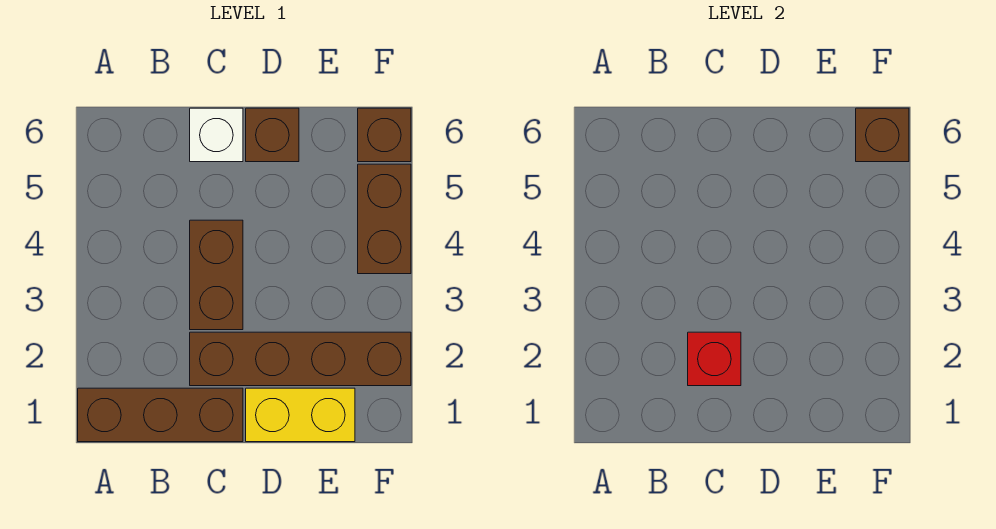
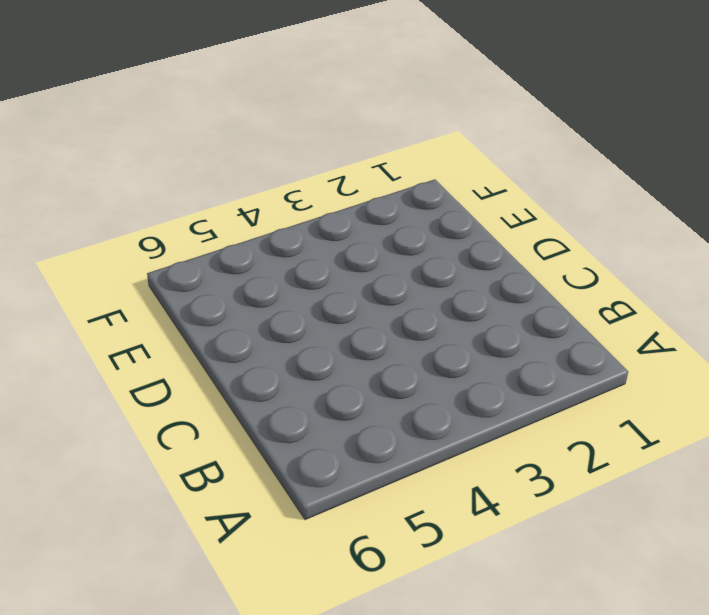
none -> brown 1x3 brick [78,388,243,442]
none -> brown 1x4 brick [190,332,411,386]

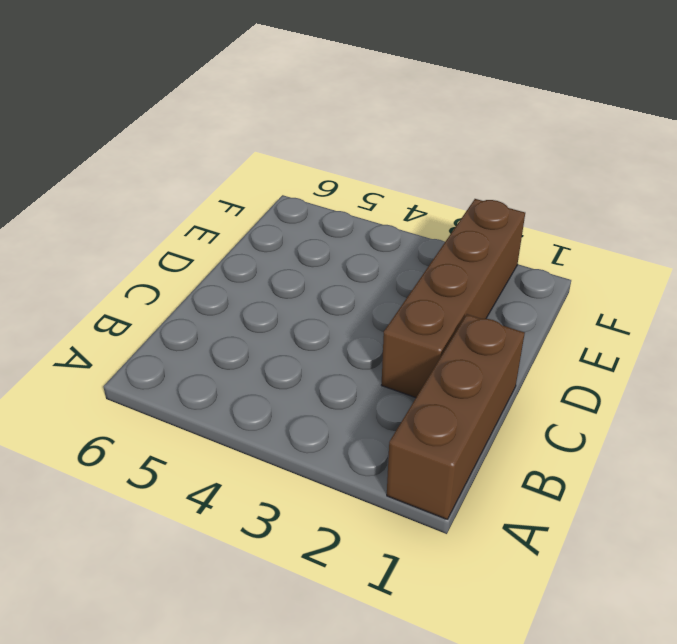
none -> brown 1x2 brick [190,220,243,330]
none -> white 1x1 brick [190,108,243,162]

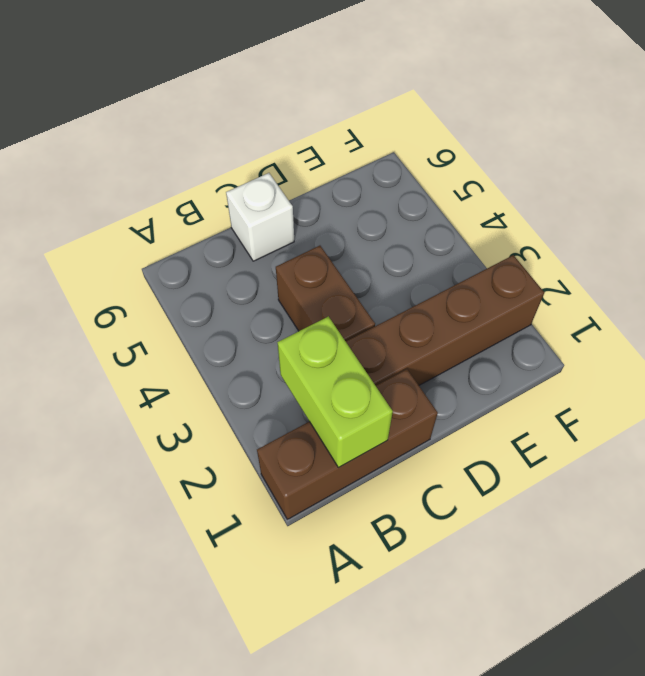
lime 1x2 brick [277,316,393,467] -> none
none -> yellow 1x2 brick [246,388,355,442]
none -> brown 1x1 brick [246,108,299,162]

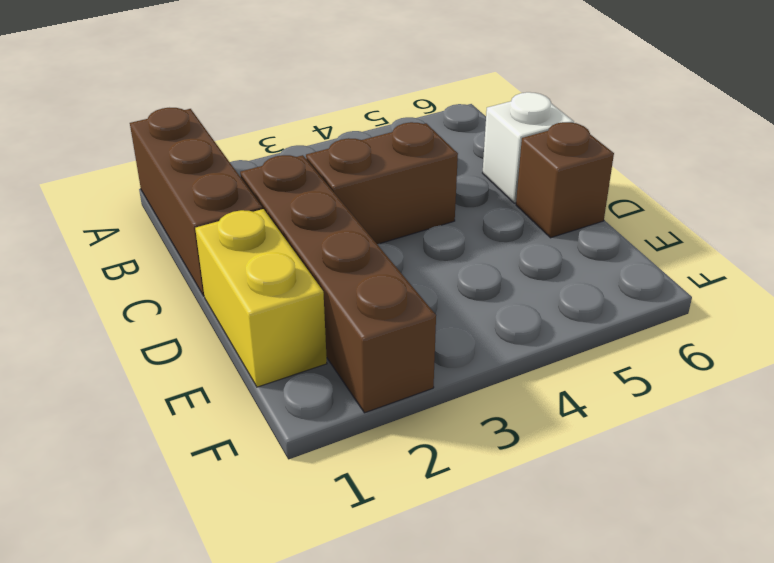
none -> brown 1x2 brick [358,164,411,274]
none -> brown 1x1 brick [358,108,411,162]

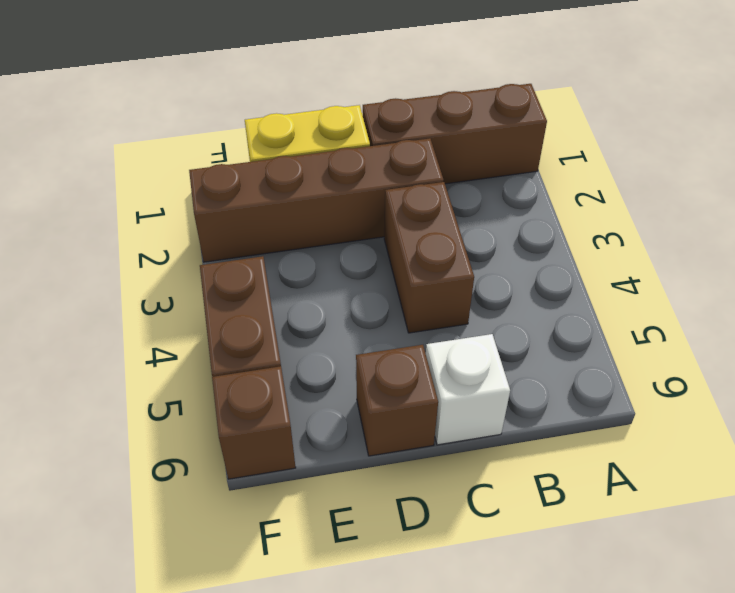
none -> red 1x1 brick [688,332,741,386]
none -> brown 1x1 brick [856,108,909,162]

